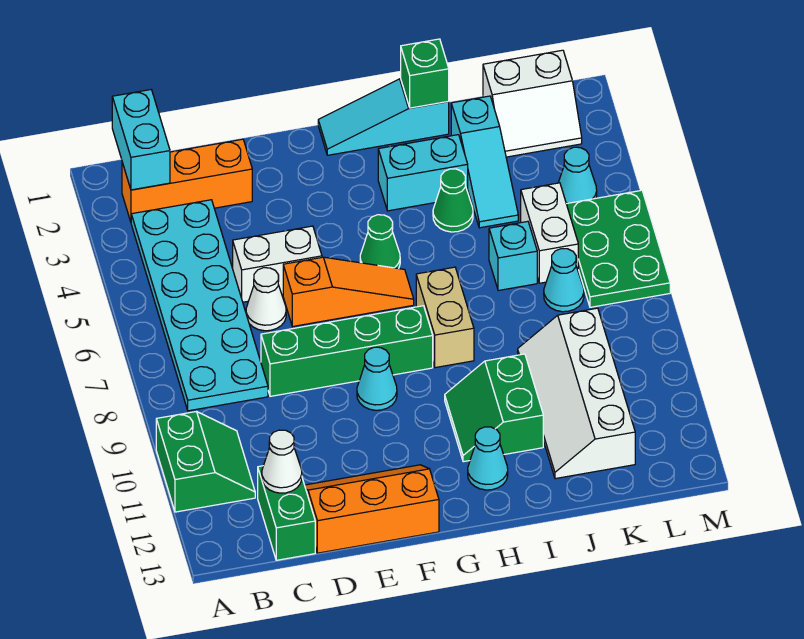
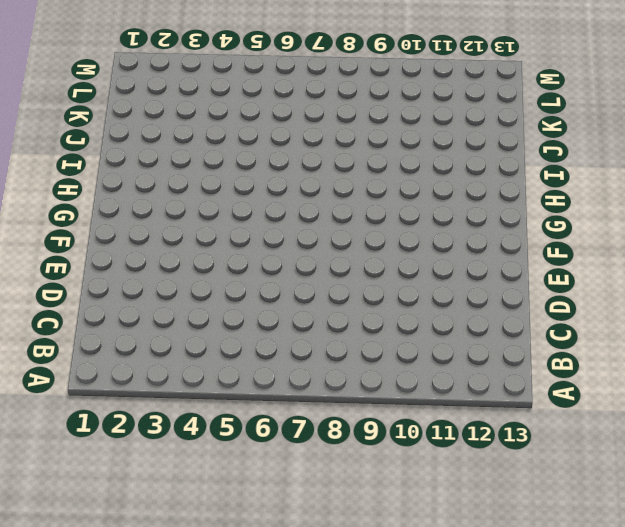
none -> green 2x2 slope [156,412,255,512]
none -> orange 1x3 brick [122,139,252,222]
none -> cyan 2x6 plate [131,200,268,411]

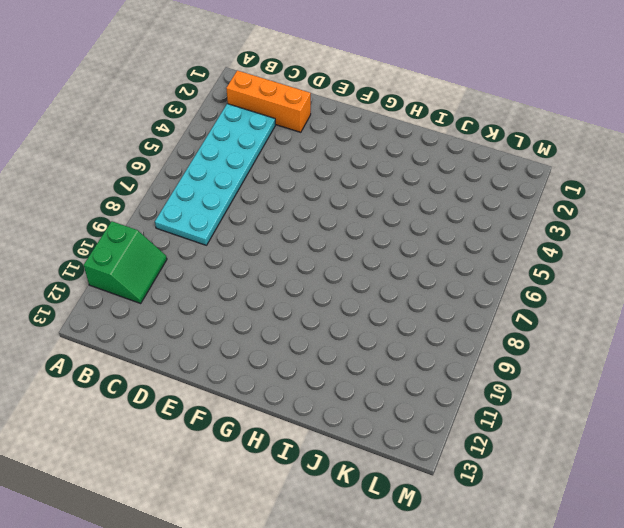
none -> green 1x2 brick [258,466,315,560]
none -> white 1x2 brick [233,226,322,302]
none -> white 1x1 cone [246,268,286,331]

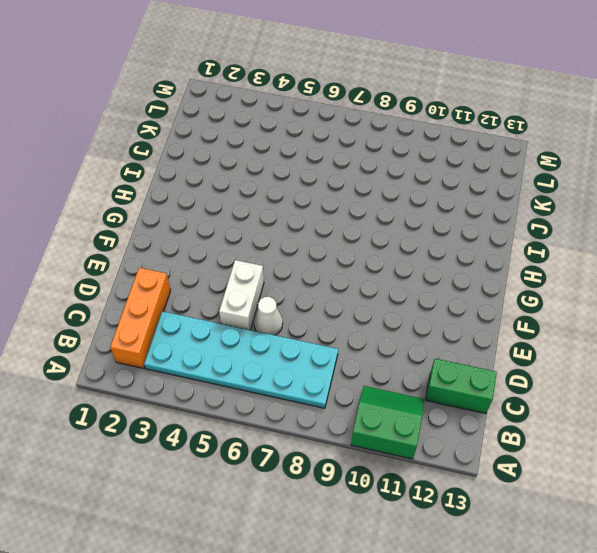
none -> green 1x4 brick [261,306,433,396]
none -> orange 2x3 slope [305,465,439,553]
none -> orange 1x3 slope [283,257,414,327]

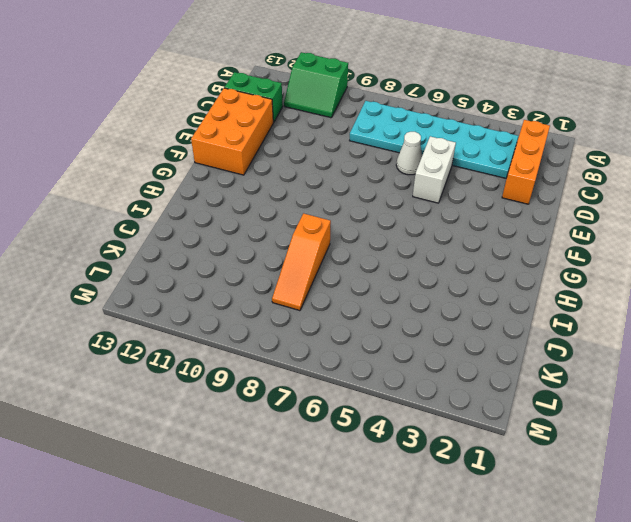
orange 2x3 brick [191,88,274,175] -> orange 2x3 slope [305,465,439,553]
orange 1x3 slope [272,213,331,311] -> orange 1x3 slope moved to [283,257,414,327]
none -> green 1x4 brick [261,306,433,396]
none -> cyan 1x1 cone [357,347,397,410]
none -> cyan 1x3 slope [318,79,449,155]

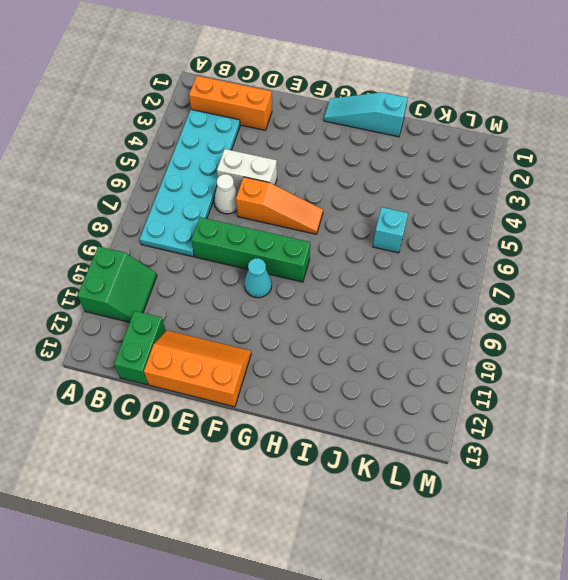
none -> green 1x1 cone [360,215,400,269]
none -> cyan 1x2 brick [378,135,468,211]
none -> tan 1x2 brick [416,267,474,368]

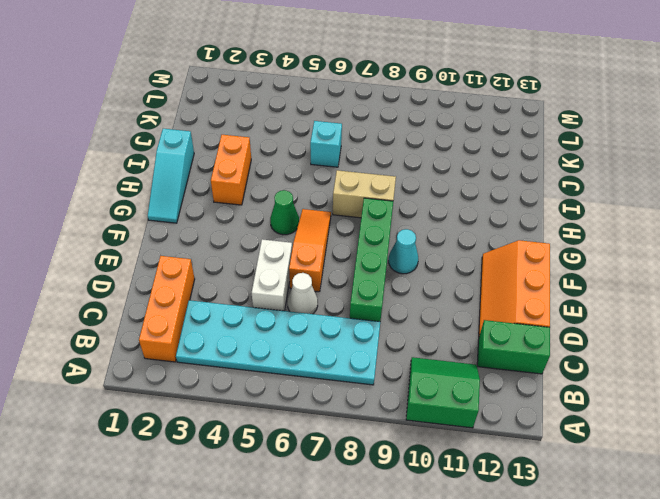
orange 1x2 brick [211,135,251,205] -> cyan 1x2 brick [378,135,468,211]
none -> green 2x2 slope [445,354,543,462]
none -> cyan 1x1 cone [468,427,508,490]
none -> green 1x1 cone [433,169,473,232]

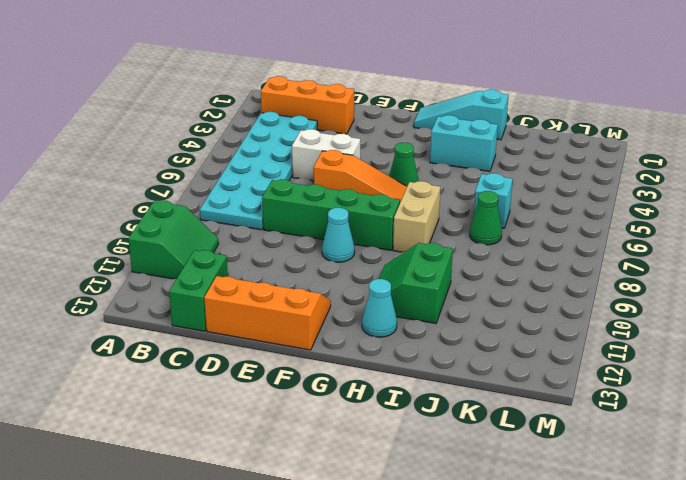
green 1x1 cone [470,191,502,245] -> green 1x1 cone moved to [433,169,473,232]
none -> white 1x1 cone [246,268,286,331]
none -> cyan 1x3 slope [451,96,518,228]
none -> white 2x4 slope [518,308,635,479]

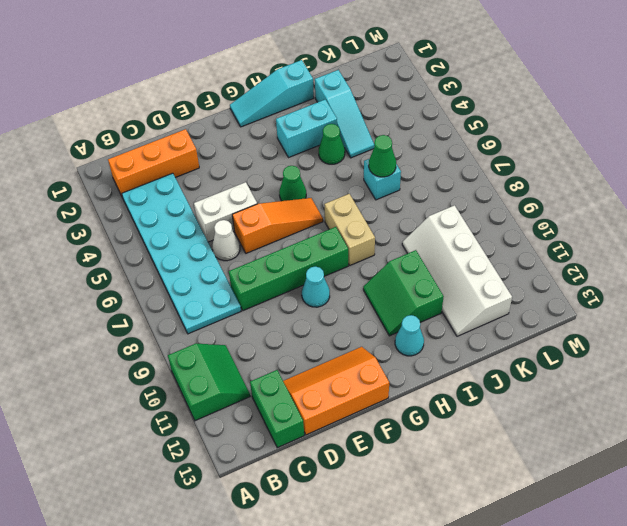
green 1x1 cone [369,135,396,177] -> none
none -> white 2x2 slope [483,50,582,157]
none -> white 1x2 brick [521,183,578,283]
none -> cyan 1x1 cone [544,249,584,312]

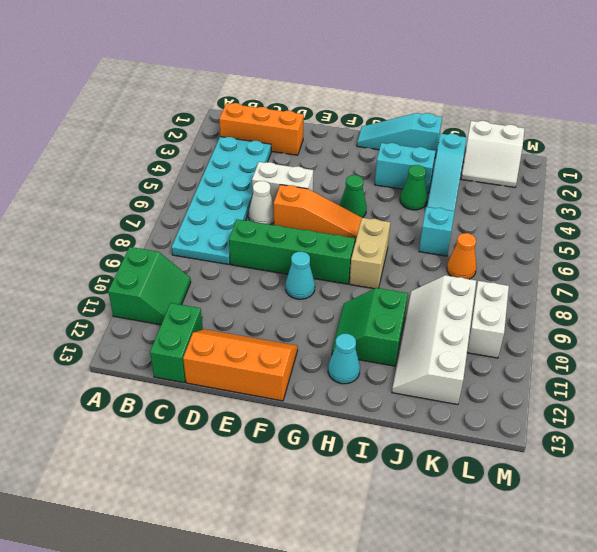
orange 1x1 cone [447,233,477,279] -> cyan 1x1 cone [544,249,584,312]
white 1x2 brick [467,281,509,358] -> white 1x2 brick moved to [521,183,578,283]
none -> cyan 1x1 cone [558,147,597,204]
none -> green 2x3 plate [567,190,670,307]
none -> cyan 1x2 brick [112,90,170,190]

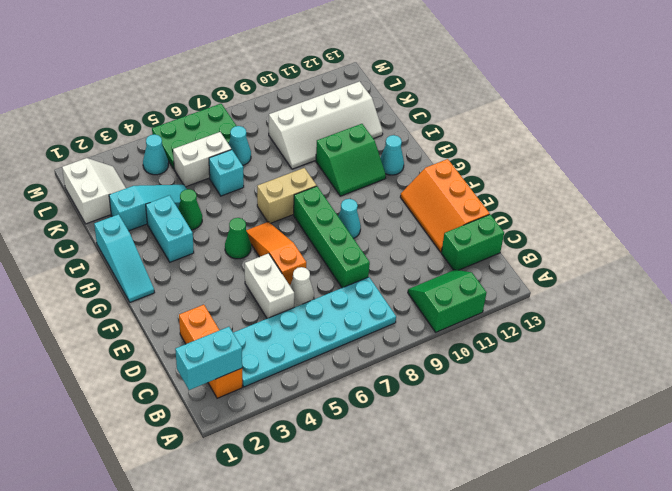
none -> white 1x1 cone [262,430,302,493]
none -> green 1x1 brick [401,39,449,108]

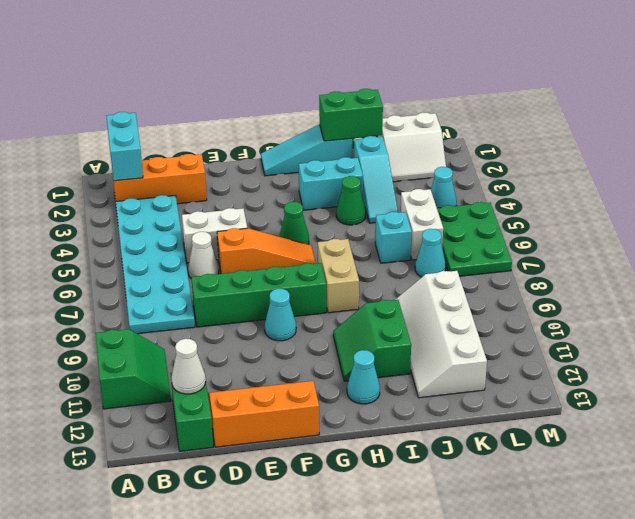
green 1x2 brick [319,89,383,141] -> green 1x1 brick [401,39,449,108]

